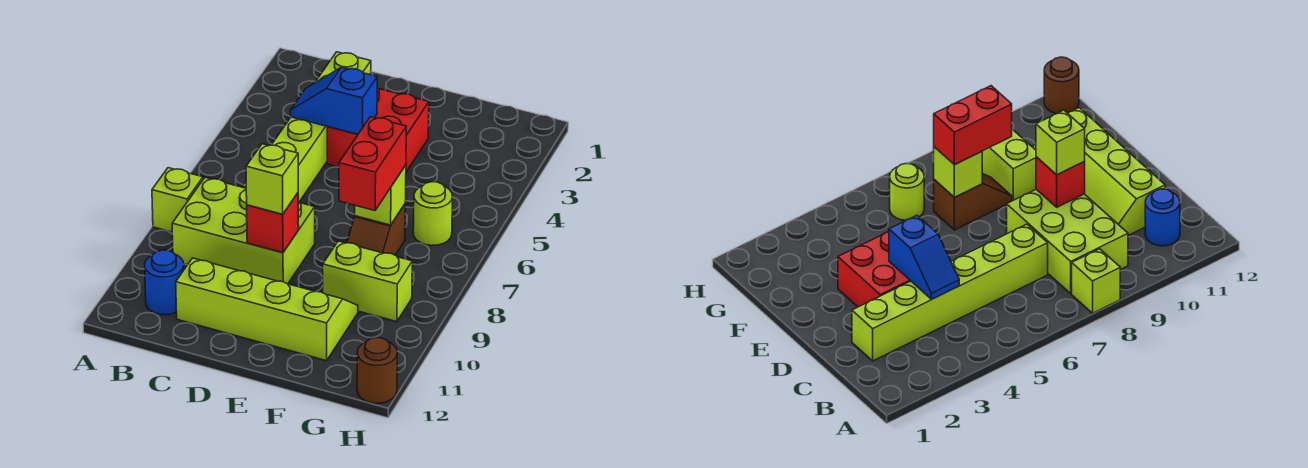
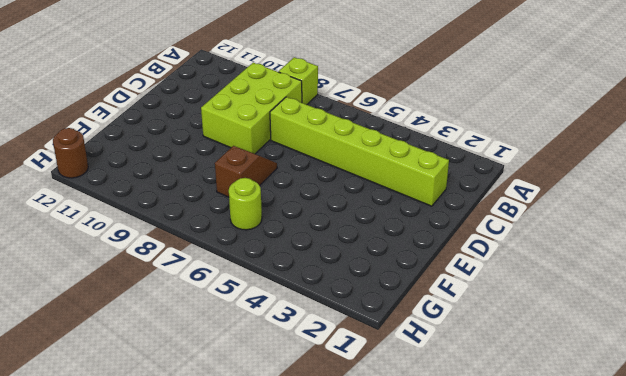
brown 1x2 slope [215,146,277,197] -> brown 1x2 slope turned to [347,204,405,255]
none -> blue 1x1 round brick [145,250,184,315]
none -> lime 2x4 slope [176,258,358,361]
none -> red 2x2 brick [327,88,429,172]

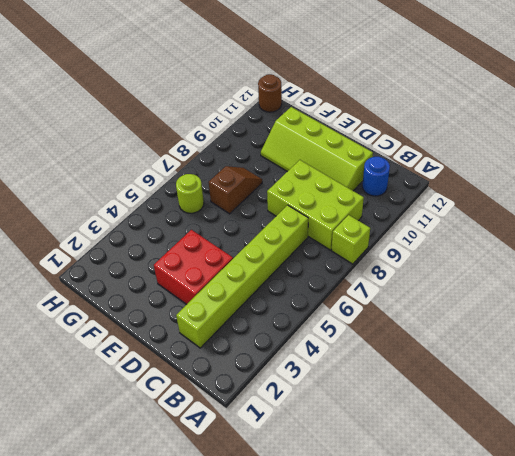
none -> lime 1x2 brick [323,241,412,322]
none -> blue 1x2 slope [291,67,377,134]
none -> red 1x1 brick [247,193,299,253]

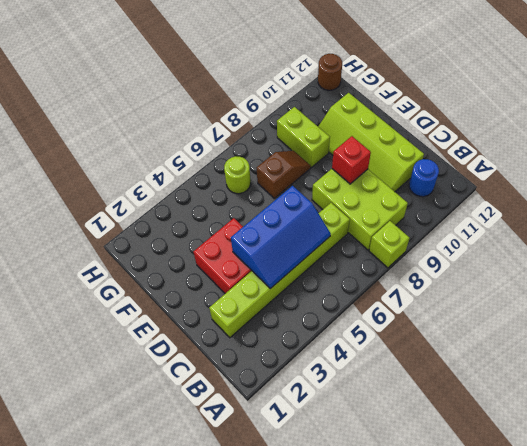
blue 2x3 slope [231,186,331,289] -> blue 1x2 slope [291,67,377,134]
none -> lime 1x1 brick [355,165,406,225]
none -> lime 1x1 brick [246,144,298,214]
none -> red 1x2 brick [339,117,406,211]

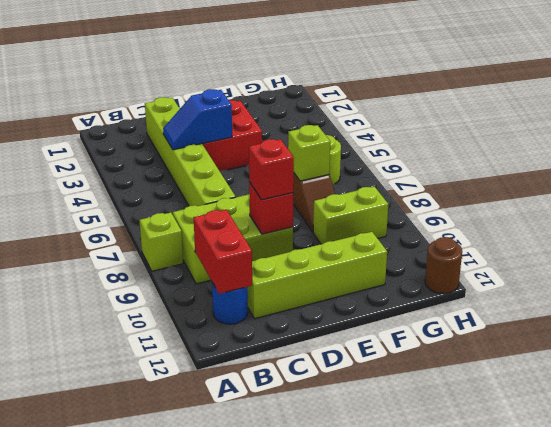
red 1x2 brick [194,210,252,294] -> red 1x2 brick moved to [339,117,406,211]
red 1x1 brick [249,139,294,200] -> lime 1x1 brick [246,144,298,214]

